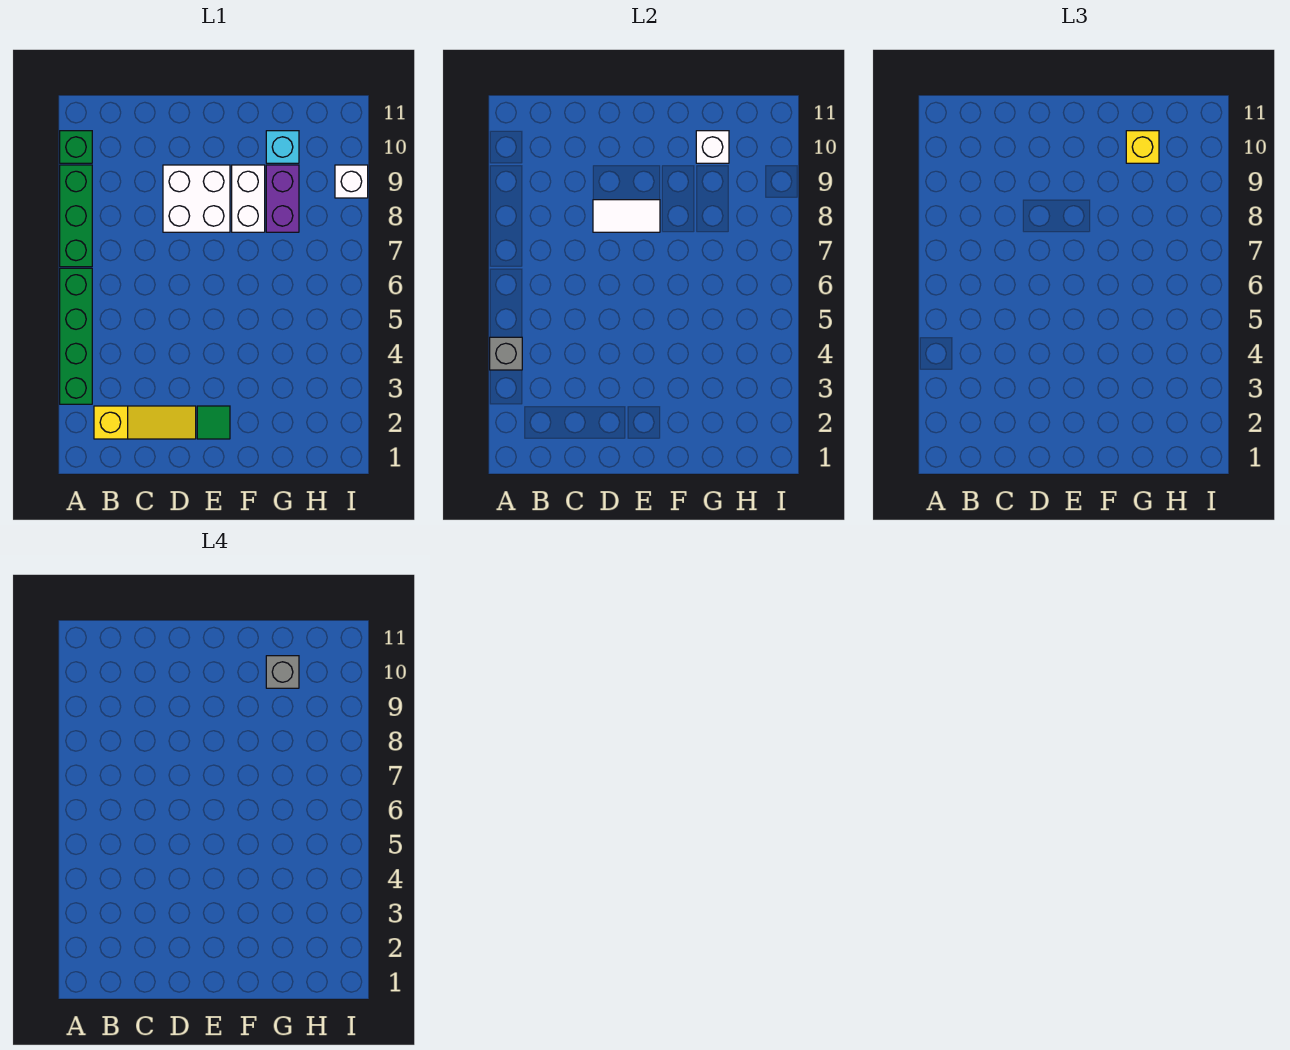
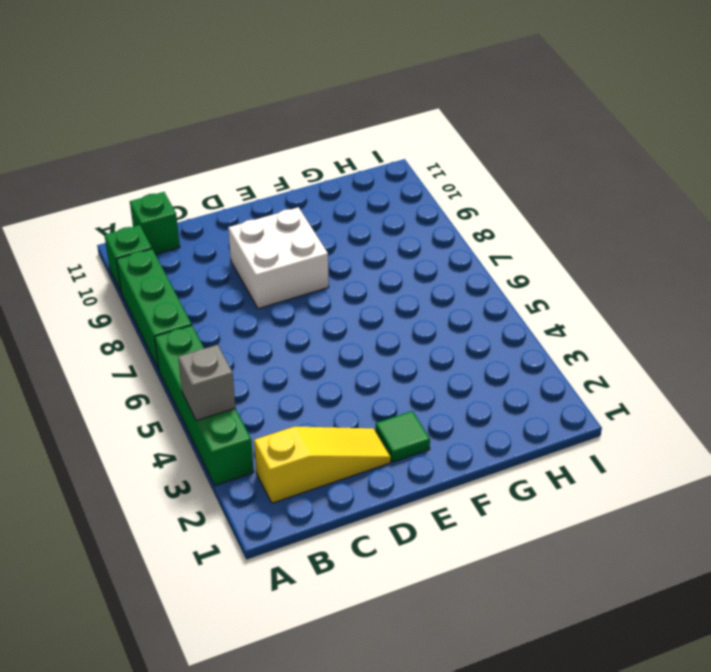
green 1x1 brick [130,192,180,254] -> none
none -> white 1x2 brick [232,165,265,232]
none -> purple 1x2 brick [266,165,299,232]
none -> cyan 1x1 brick [266,131,299,163]

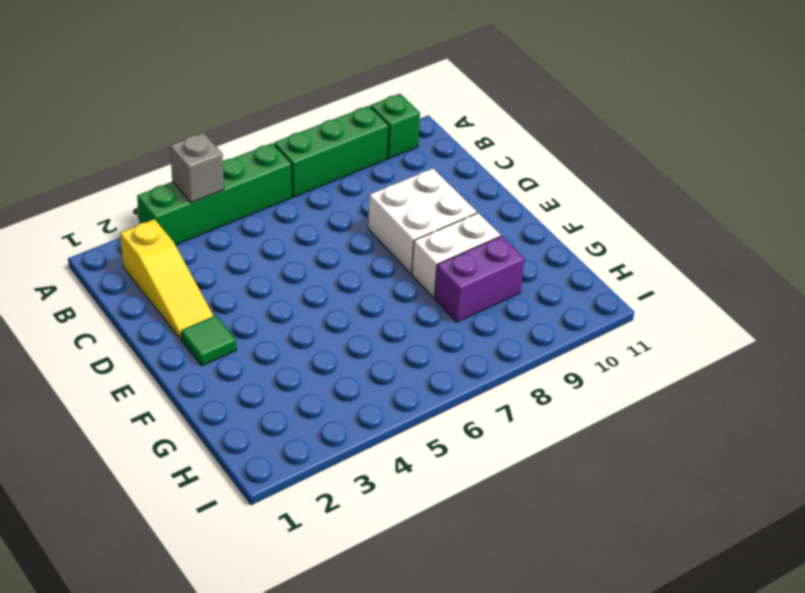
none -> cyan 1x1 brick [266,131,299,163]
none -> white 1x1 brick [335,165,368,198]
none -> white 1x2 tile [593,200,660,232]

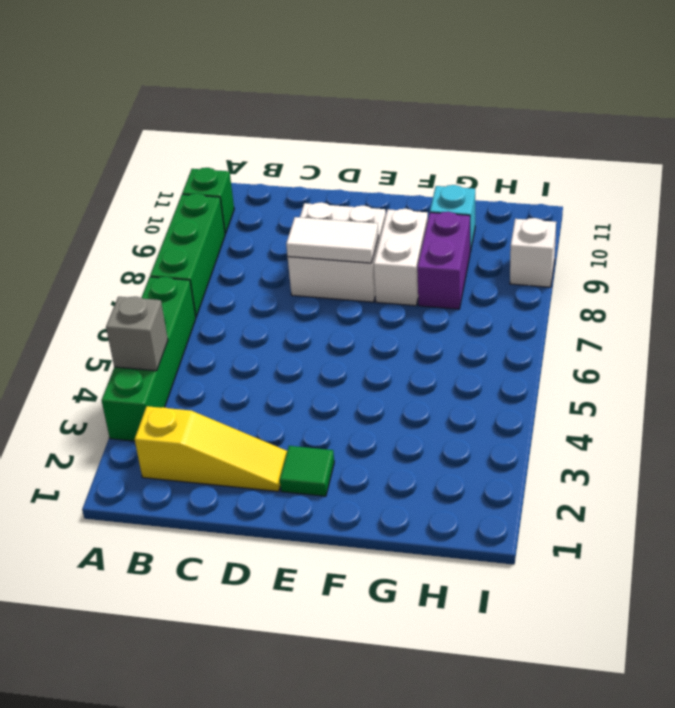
none -> white 1x1 brick [696,131,729,163]
none -> yellow 1x1 brick [1126,131,1159,163]
none -> grey 1x1 brick [266,656,299,688]

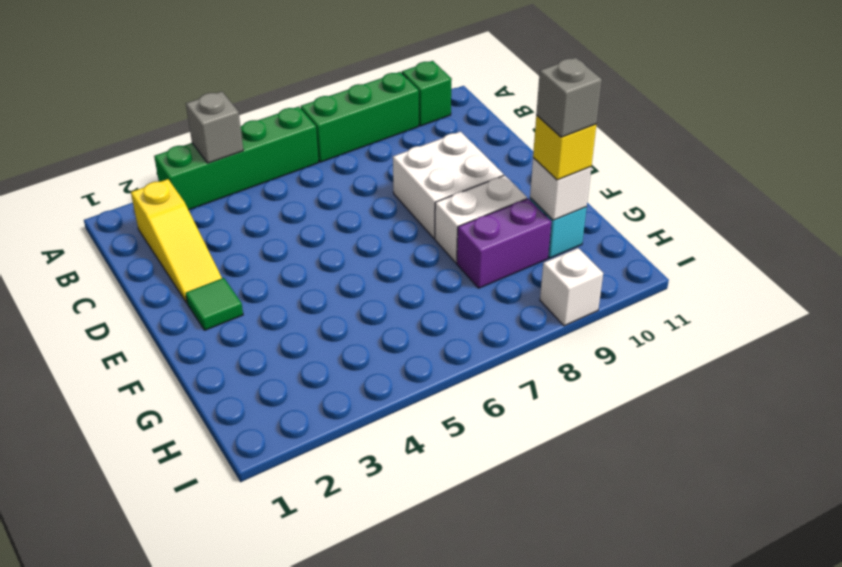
none -> white 1x2 tile [593,200,660,232]

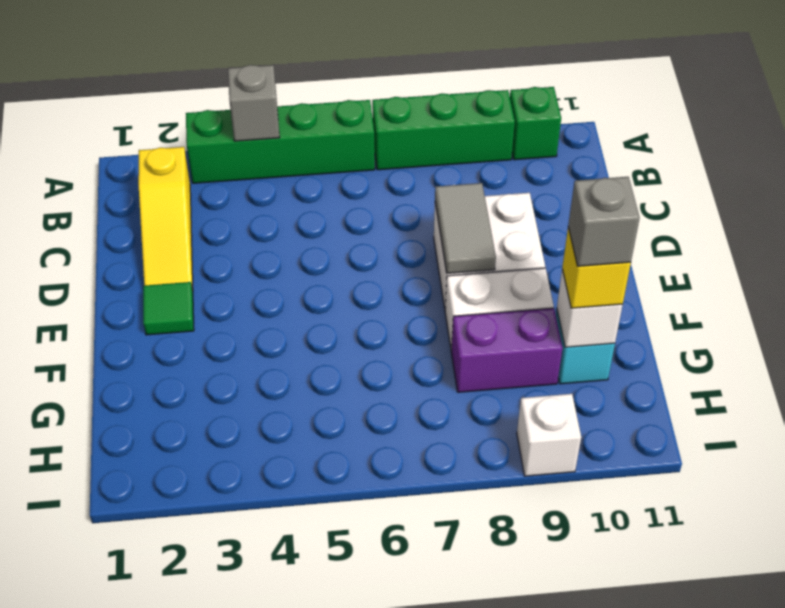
grey 1x2 tile [435,183,496,273] -> white 1x2 tile [593,200,660,232]

